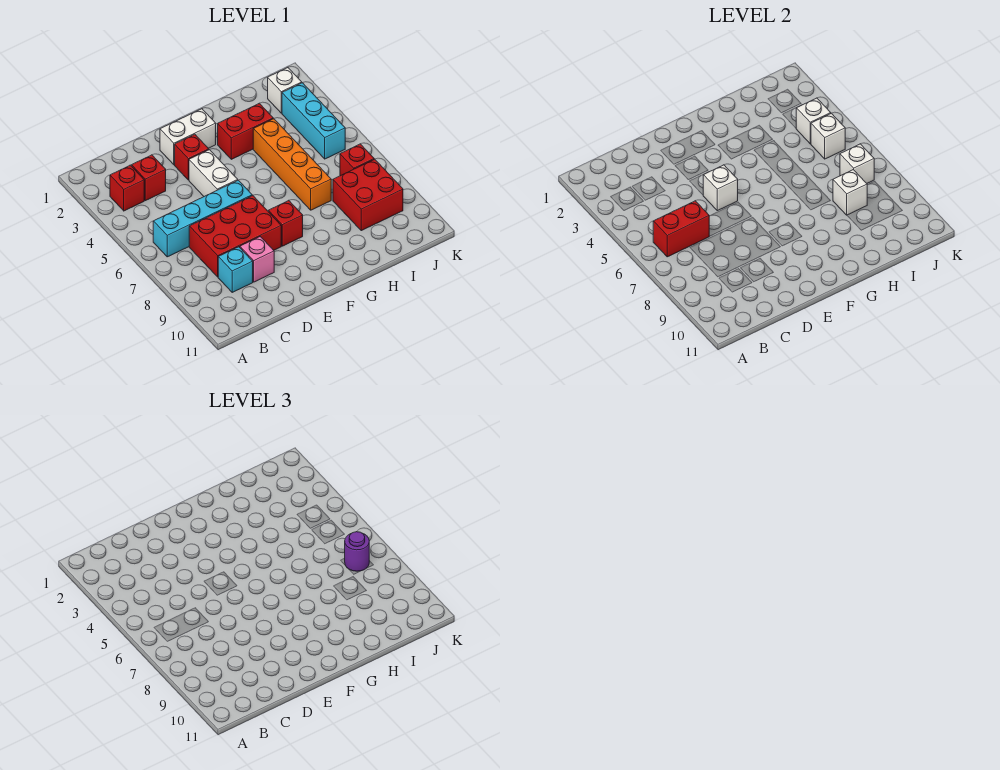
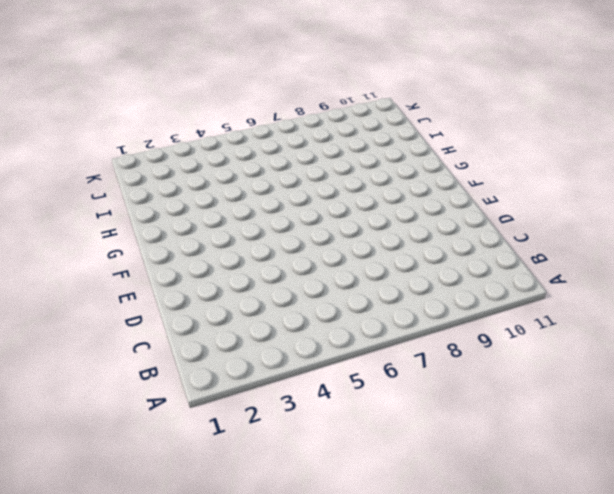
none -> red 1x1 brick [110,165,144,211]
none -> cyan 1x4 brick [153,180,252,257]
none -> red 1x1 brick [132,155,166,201]

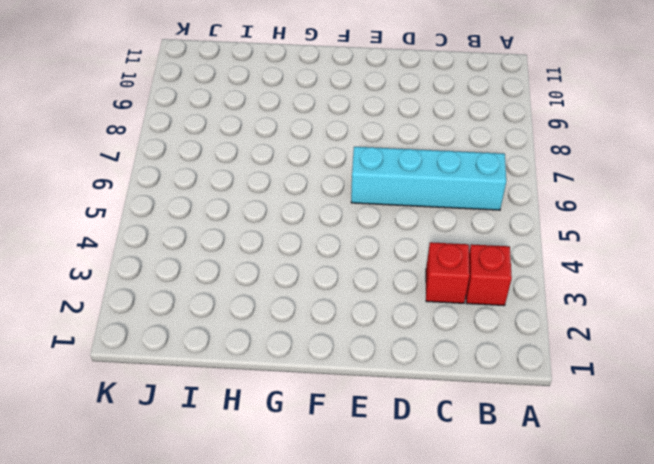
none -> red 2x3 brick [189,195,281,277]
none -> cyan 1x1 brick [218,247,253,292]
none -> pink 1x1 brick [240,237,274,282]

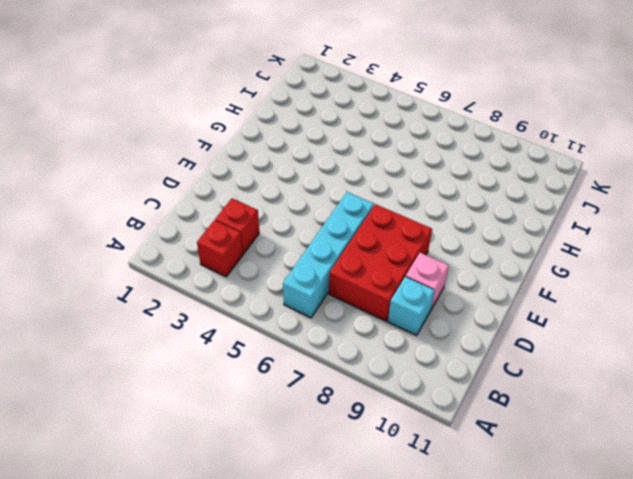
none -> white 1x2 brick [160,109,216,165]
none -> red 1x1 brick [175,134,209,180]
none -> white 1x2 brick [189,150,238,196]

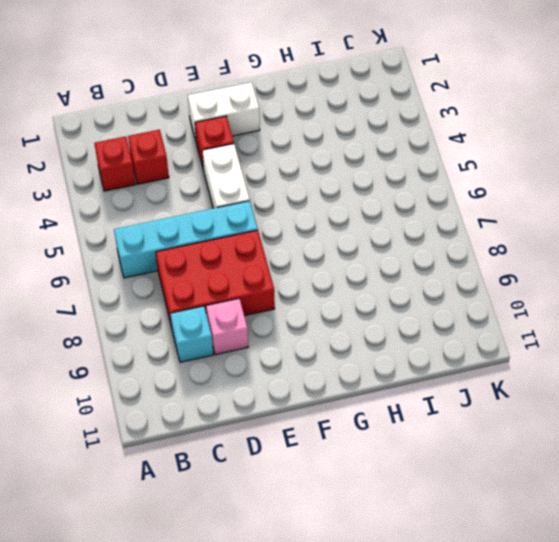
none -> red 1x1 brick [268,200,303,246]
none -> red 1x2 brick [218,103,273,159]
none -> orange 1x4 brick [253,119,331,210]

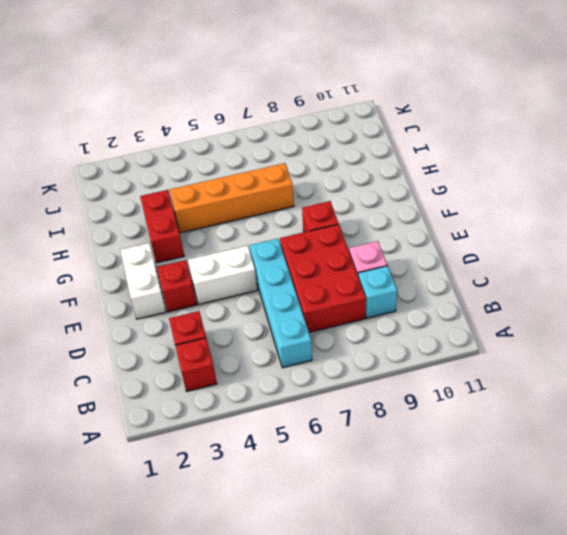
none -> red 2x2 brick [333,159,403,231]
none -> white 1x1 brick [268,67,302,113]
none -> cyan 1x3 brick [282,83,345,159]

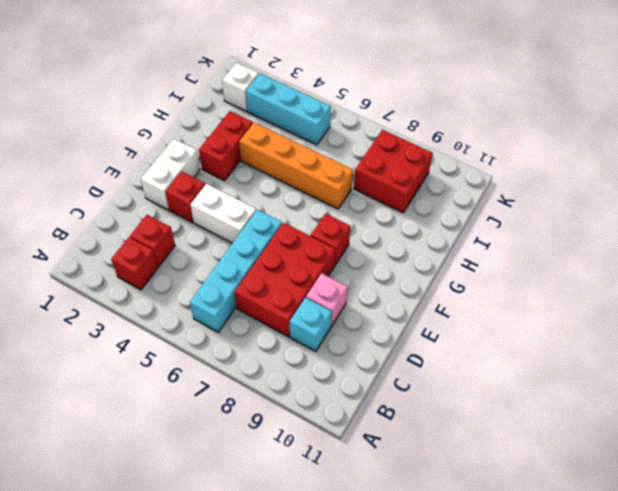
none -> red 1x1 brick [340,144,374,176]
none -> red 1x2 brick [653,201,709,257]
none -> white 1x1 brick [703,165,738,211]

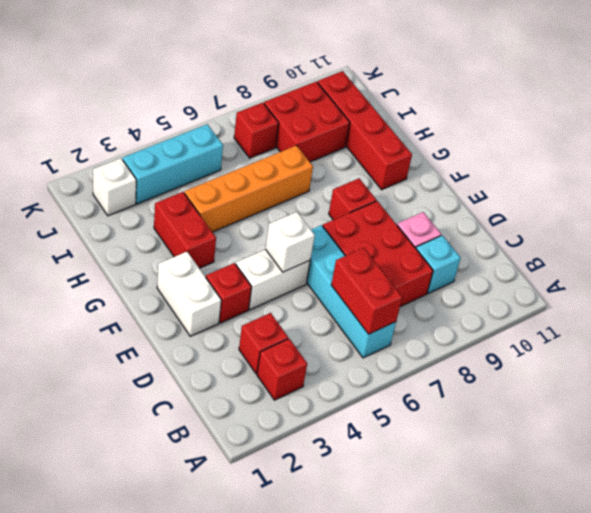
red 1x4 brick [317,71,412,190] -> none
none -> white 1x1 brick [833,170,867,215]
none -> white 1x1 brick [796,98,831,144]
none -> white 1x1 brick [811,113,845,159]

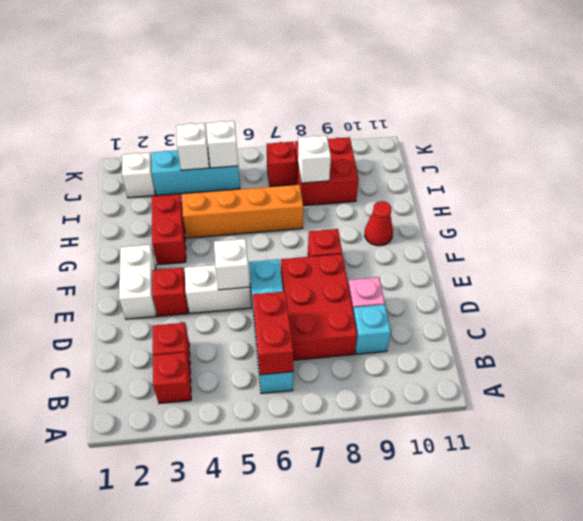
red 1x1 cone [365,201,393,246] -> none
none -> white 1x1 brick [840,144,874,183]
none -> purple 1x1 round brick [345,532,369,571]

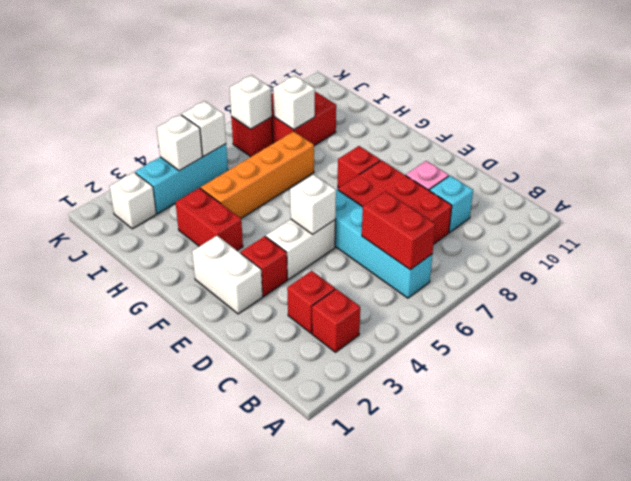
none -> purple 1x1 round brick [345,532,369,571]

